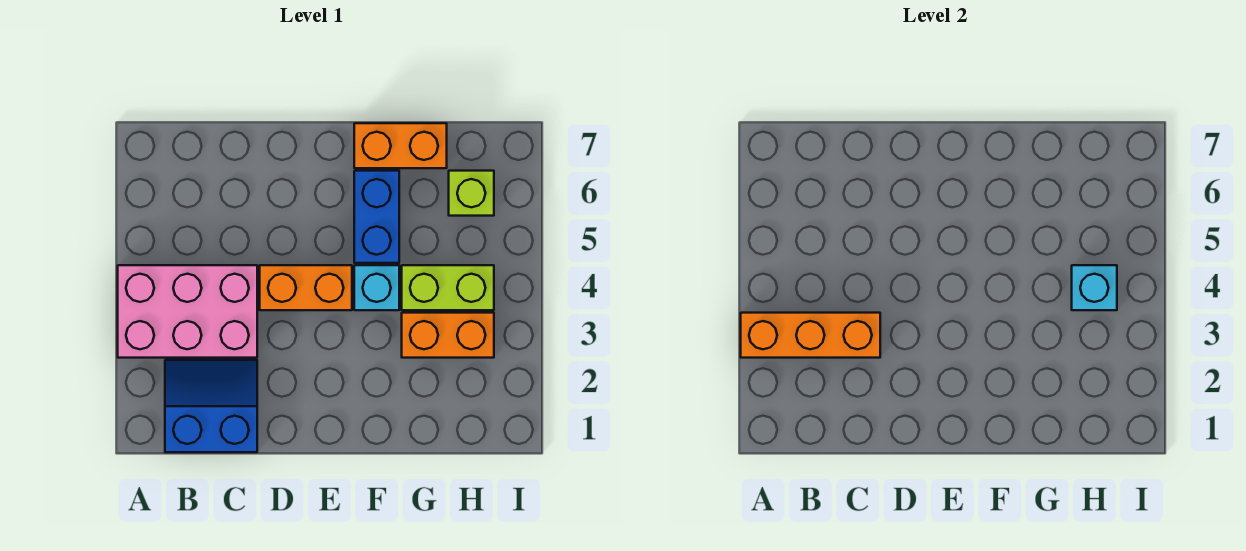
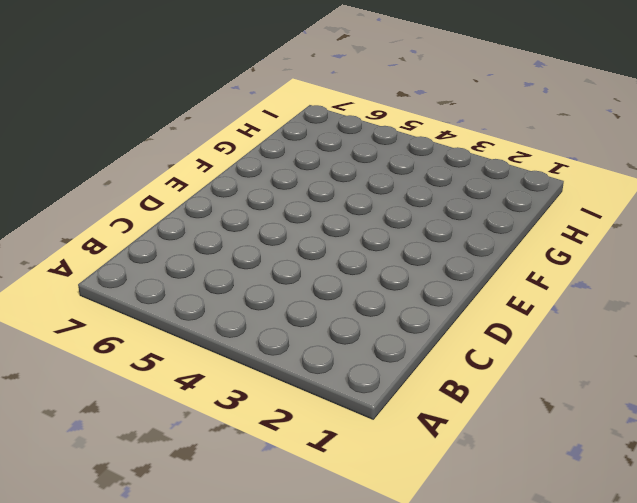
none -> pink 2x3 brick [118,265,257,358]
none -> blue 2x2 slope [165,360,257,452]

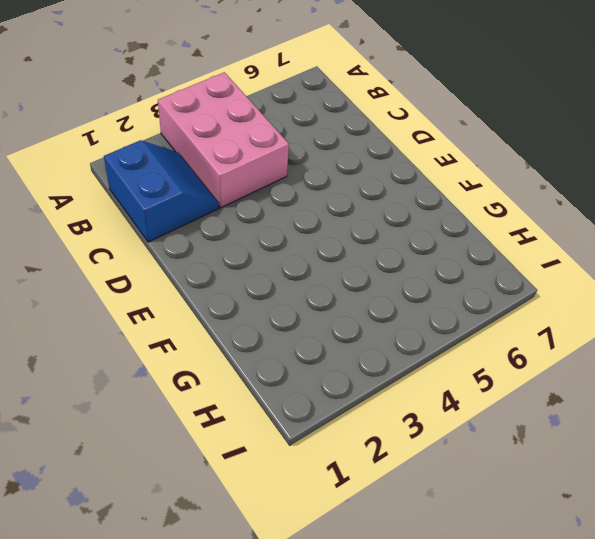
none -> orange 1x2 brick [260,265,352,310]
none -> cyan 1x1 brick [354,265,399,310]

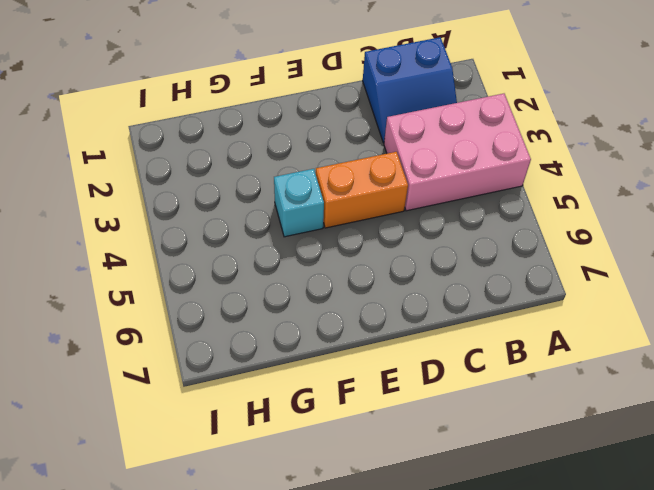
none -> blue 1x2 brick [354,171,399,263]
none -> orange 1x2 brick [354,123,447,168]

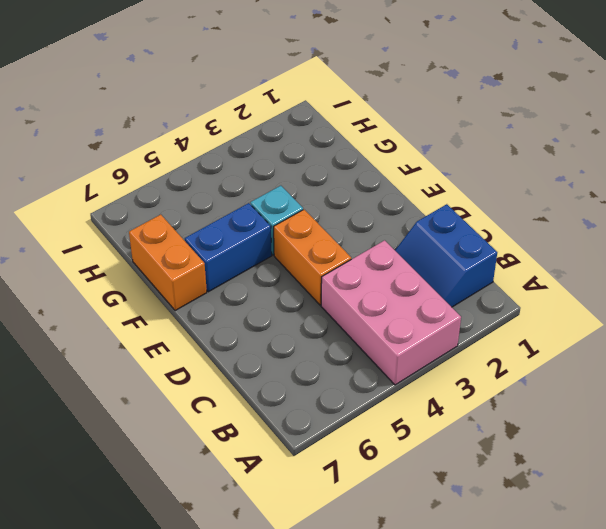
none -> orange 1x2 brick [402,313,494,358]
none -> lime 1x2 brick [402,265,494,310]

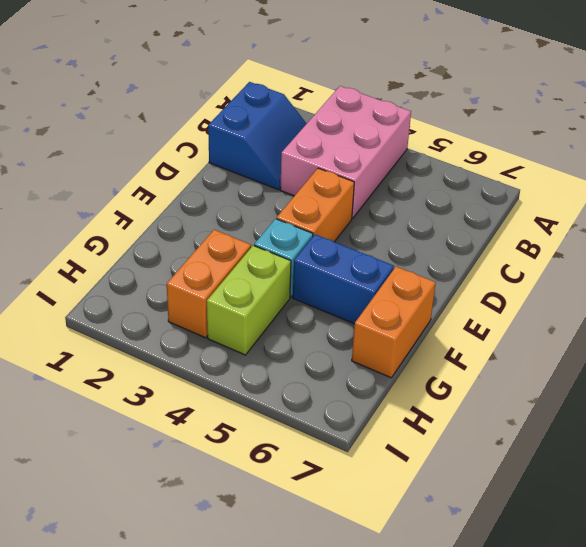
none -> lime 1x1 brick [449,171,494,216]
none -> orange 1x3 brick [741,313,880,358]

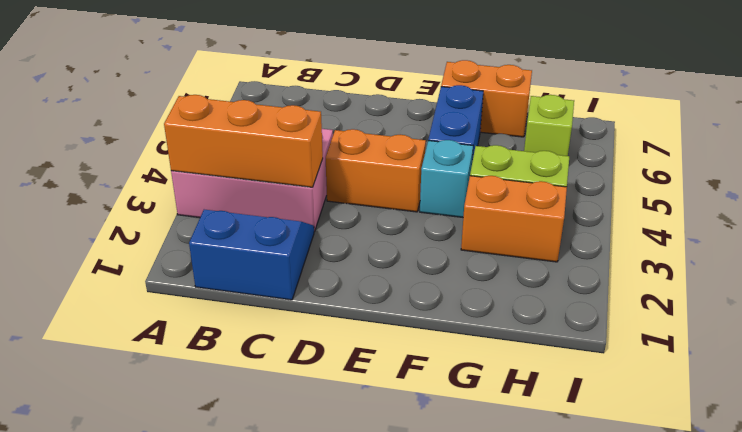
none -> cyan 1x1 brick [1072,265,1117,310]

